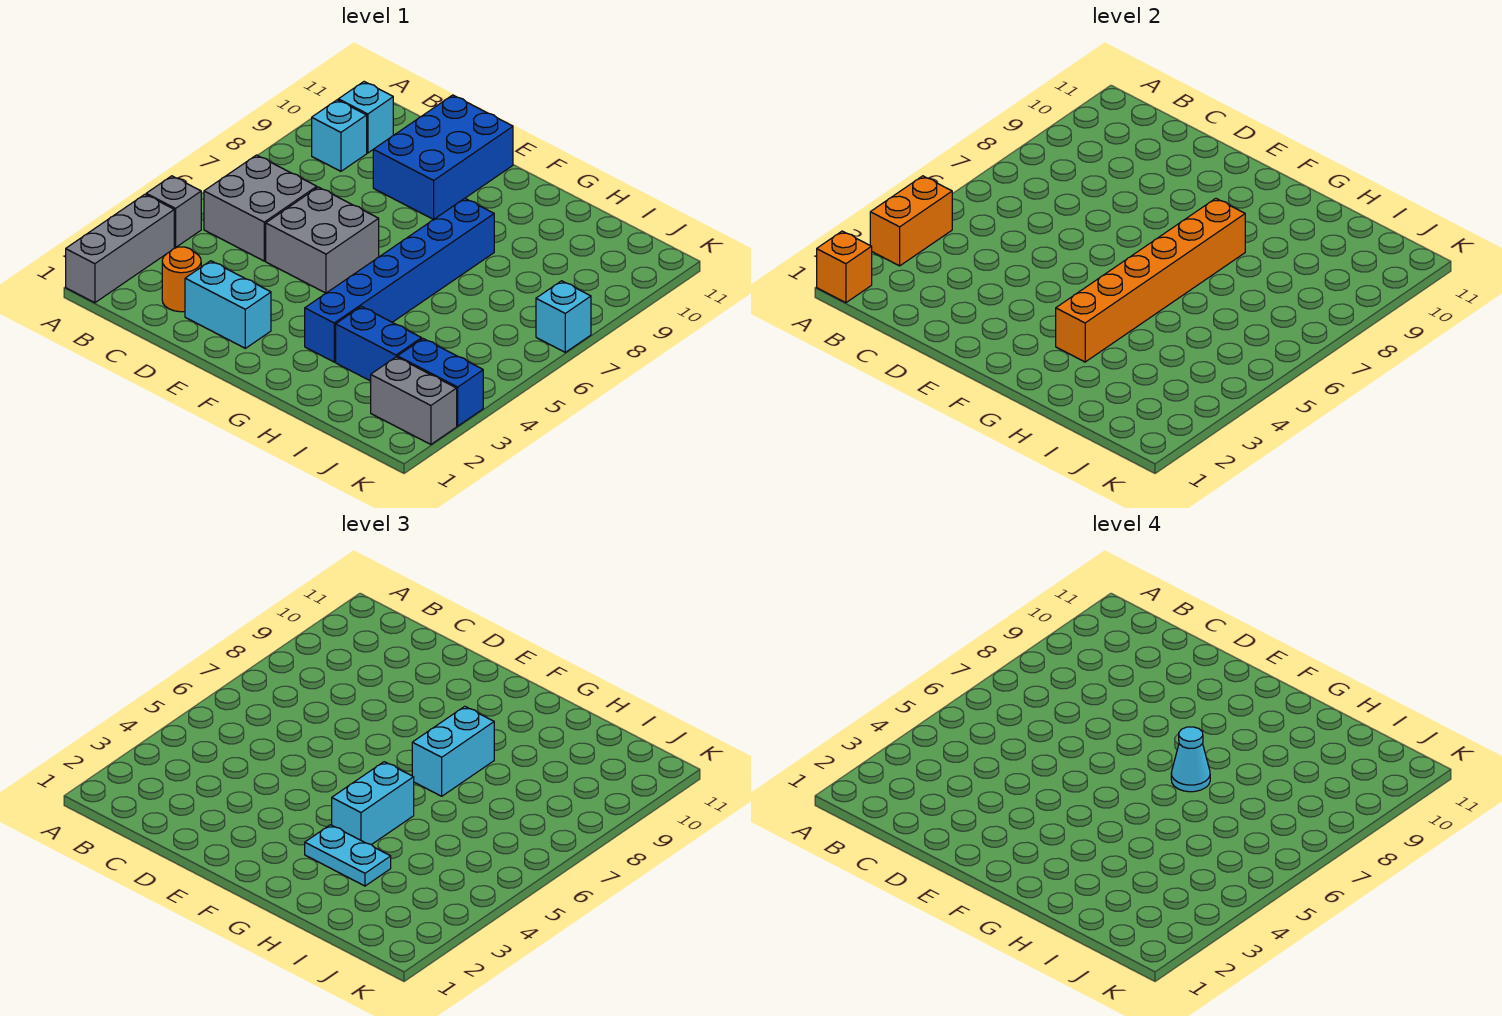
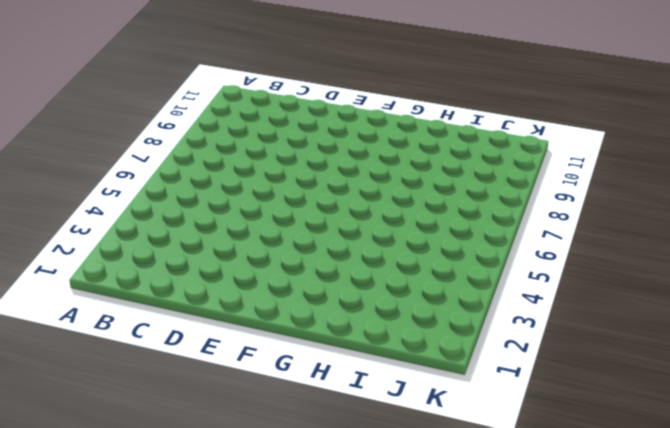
none -> grey 1x3 brick [66,194,174,303]
none -> grey 1x1 brick [146,176,201,247]
none -> grey 2x2 brick [204,155,317,261]

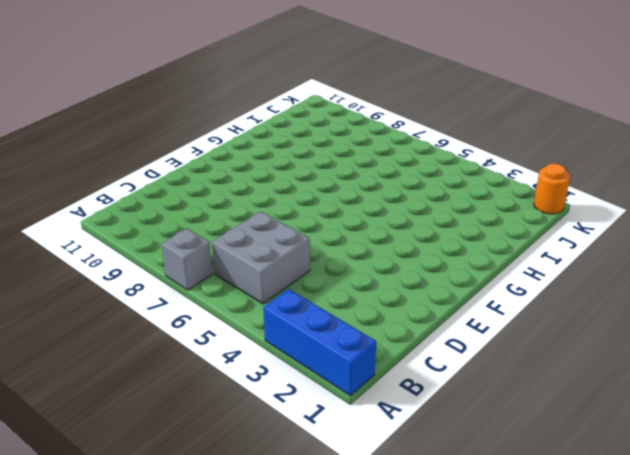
blue 1x3 brick [263,289,376,396] -> grey 1x3 brick [66,194,174,303]
grey 1x1 brick [162,229,212,290] -> grey 1x1 brick moved to [146,176,201,247]
orange 1x1 round brick [534,163,570,214] -> orange 1x1 round brick moved to [162,247,201,312]
none -> cyan 1x1 brick [312,100,367,171]
none -> cyan 1x1 brick [338,82,393,153]
none -> cyan 1x2 brick [185,261,271,348]

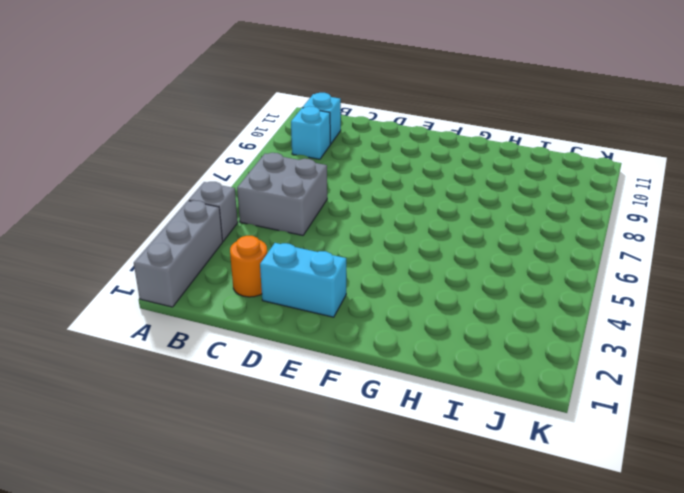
none -> grey 2x2 brick [266,187,379,293]
none -> blue 2x3 brick [373,95,513,220]
none -> blue 1x6 brick [305,198,494,362]

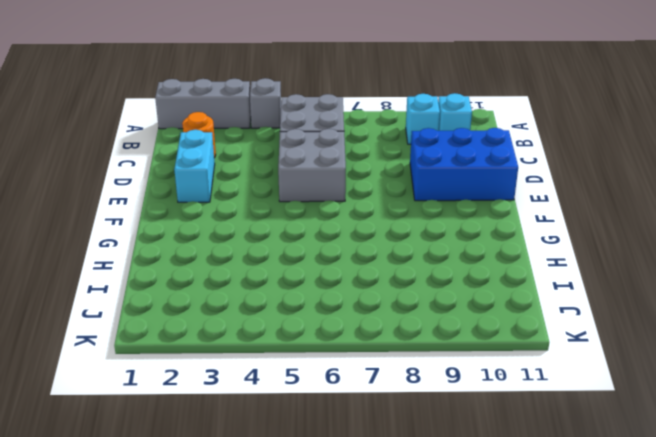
none -> blue 1x6 brick [305,198,494,362]
none -> blue 1x2 brick [336,306,422,381]
none -> grey 1x2 brick [371,357,457,444]

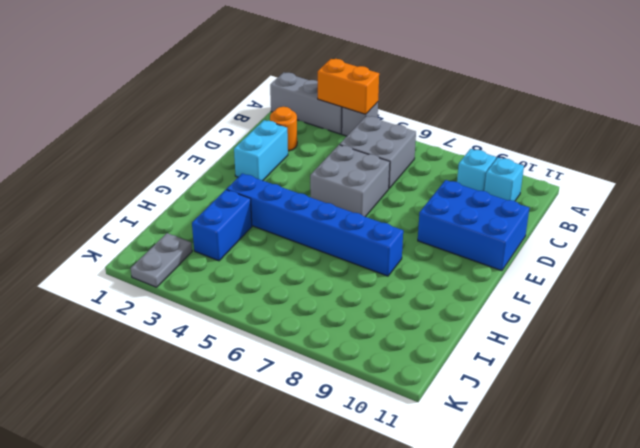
grey 1x2 plate [131,233,192,287] -> grey 1x2 brick [371,357,457,444]
none -> blue 1x2 brick [397,339,483,426]
none -> cyan 1x1 brick [536,281,591,352]
none -> orange 1x1 brick [817,231,872,303]

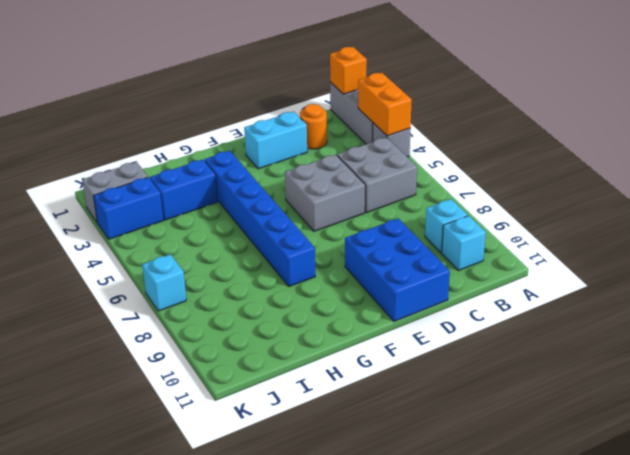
none -> orange 1x6 brick [1056,198,1245,362]
none -> cyan 1x2 plate [305,825,391,886]
none -> cyan 1x2 brick [332,762,414,845]

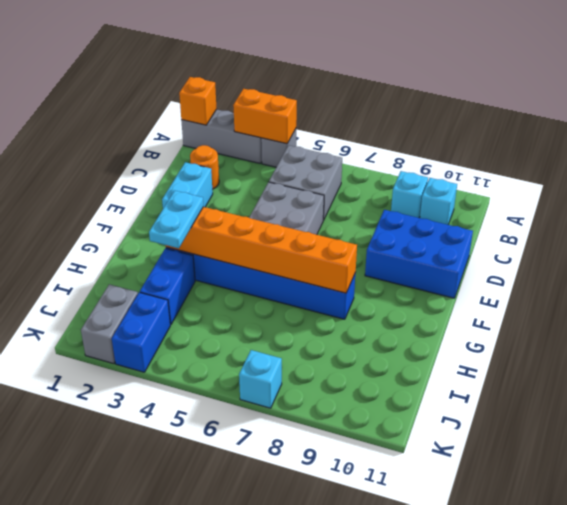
none -> cyan 1x2 brick [332,762,414,845]
none -> cyan 1x2 brick [412,706,494,796]
none -> cyan 1x1 cone [1171,727,1210,792]

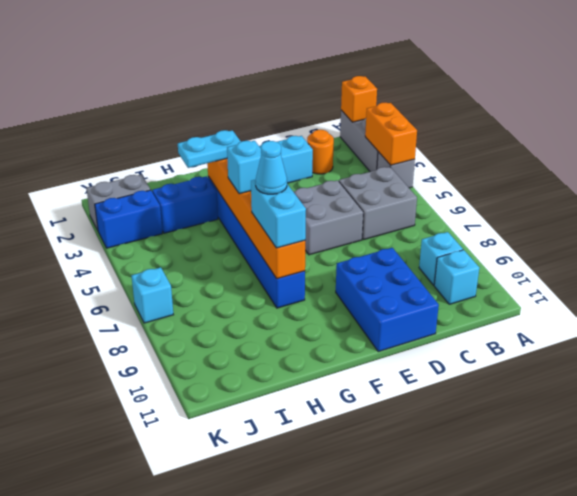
cyan 1x1 brick [227,141,261,194] -> cyan 1x2 brick [332,762,414,845]

